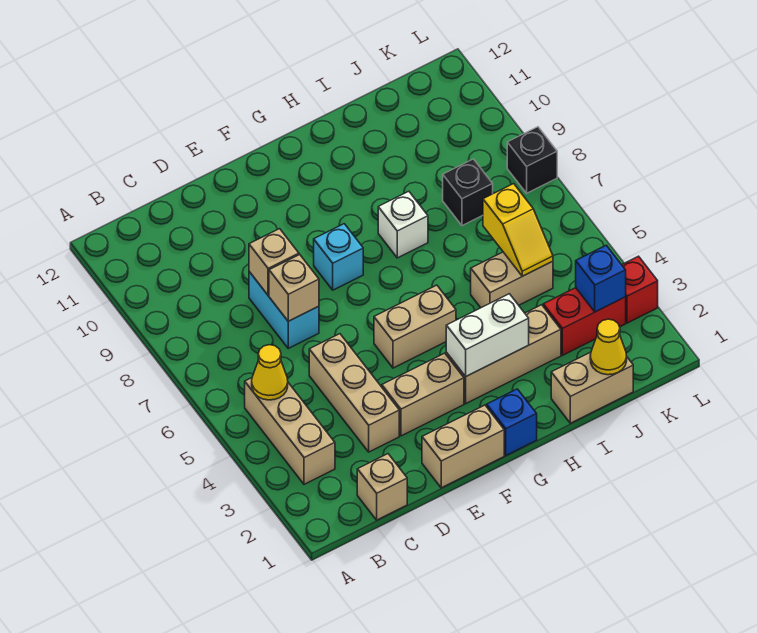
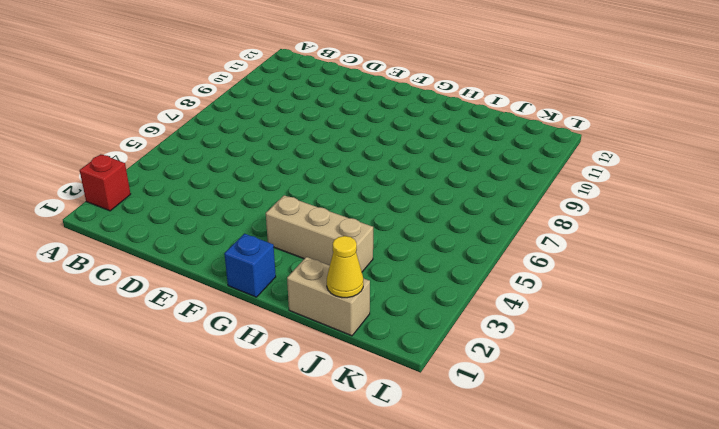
red 1x1 brick [80,154,131,211] -> red 1x1 brick moved to [622,256,658,323]
none -> tan 1x3 brick [245,378,335,484]
none -> tan 1x1 brick [357,454,407,520]
none -> tan 1x3 brick [309,334,399,452]

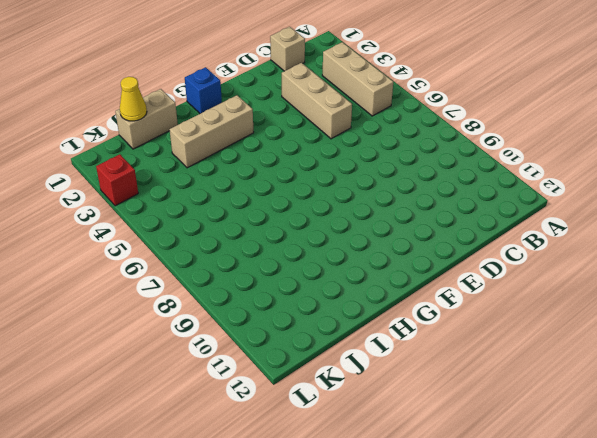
none -> cyan 1x2 brick [249,272,319,348]
none -> tan 1x2 brick [422,405,504,488]
none -> tan 1x2 brick [382,353,464,436]

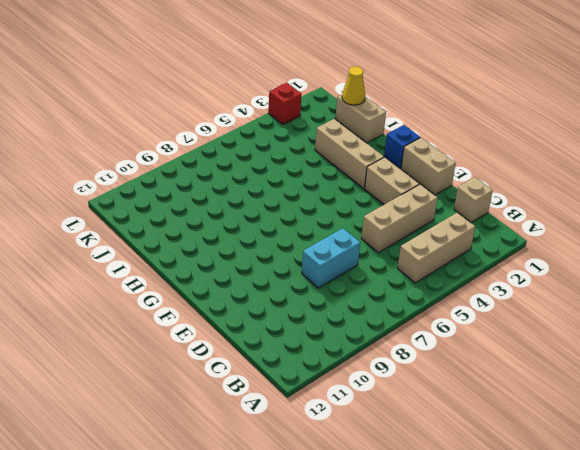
none -> tan 1x2 brick [374,285,456,368]
none -> cyan 1x1 brick [314,224,363,290]
none -> white 1x1 brick [378,191,428,258]

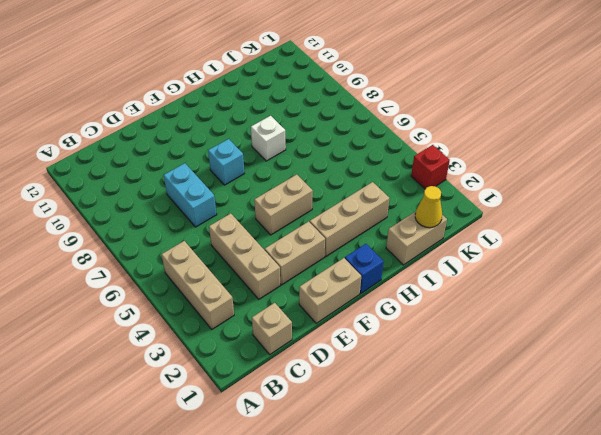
none -> tan 1x2 brick [471,252,553,308]
none -> red 1x2 brick [543,288,626,355]
none -> black 1x1 brick [443,159,493,226]

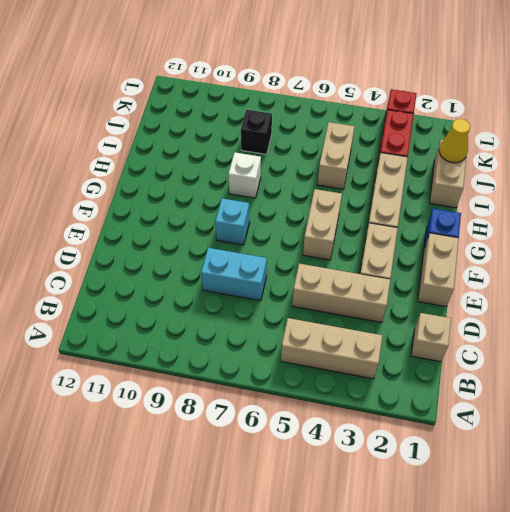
none -> black 1x1 brick [507,127,557,193]
none -> yellow 1x1 cone [252,345,288,400]
none -> tan 1x1 brick [269,255,319,321]

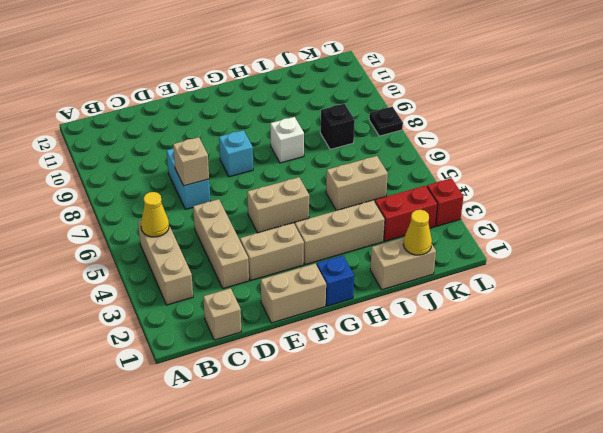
black 1x1 plate [369,107,403,136] -> black 1x1 brick [507,127,557,193]
none -> tan 1x1 brick [249,229,299,295]
none -> white 1x2 brick [446,294,529,377]
none -> yellow 1x2 slope [483,184,553,276]

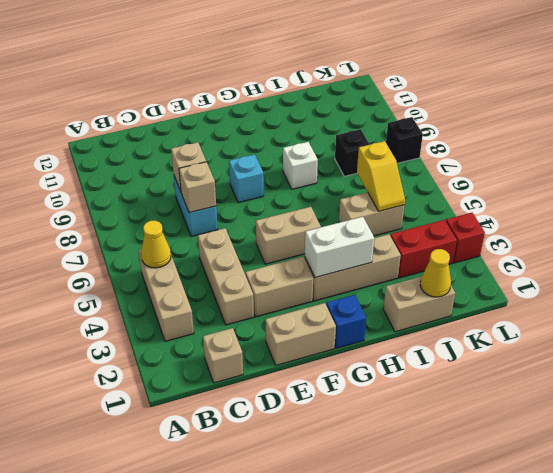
none -> blue 1x1 brick [576,245,626,312]

